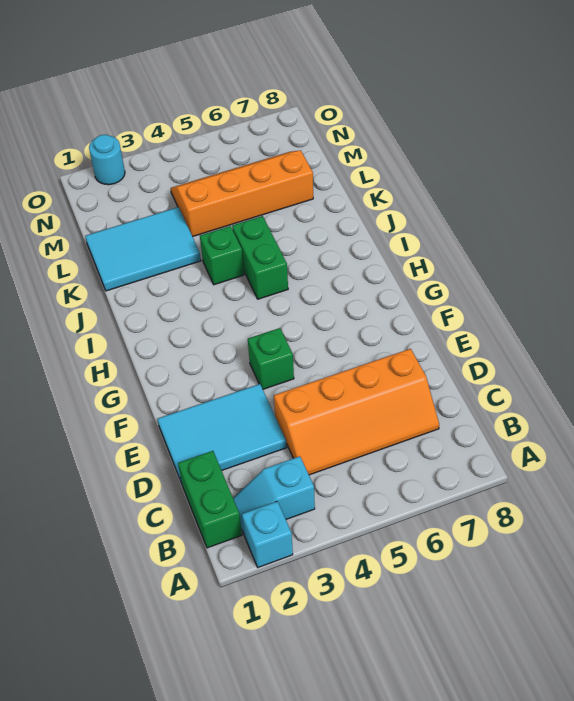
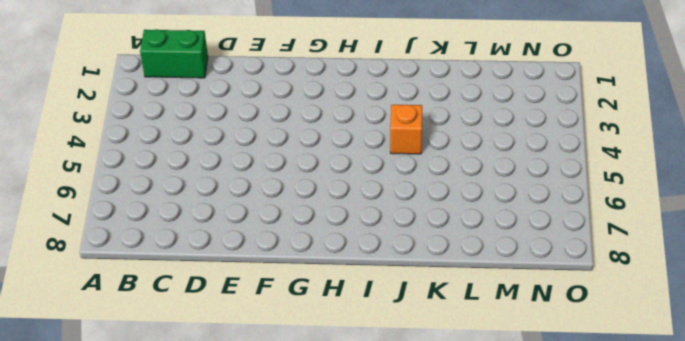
orange 1x1 brick [390,105,422,154] -> green 1x1 brick [200,226,244,285]
none -> cyan 1x1 brick [242,501,293,567]
none -> cyan 1x2 slope [233,456,315,534]

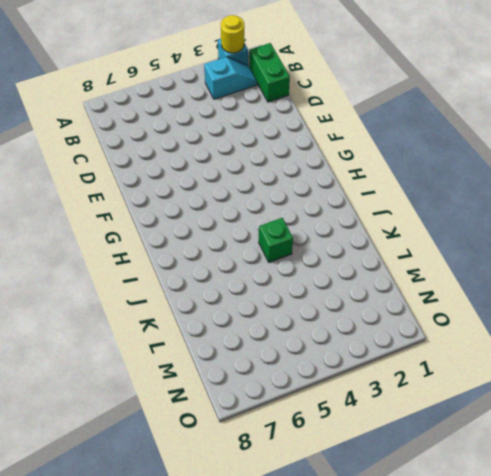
yellow 1x1 round brick [221,15,244,53] -> none
none -> orange 2x4 slope [274,349,439,475]
none -> cyan 2x3 tile [158,384,287,482]

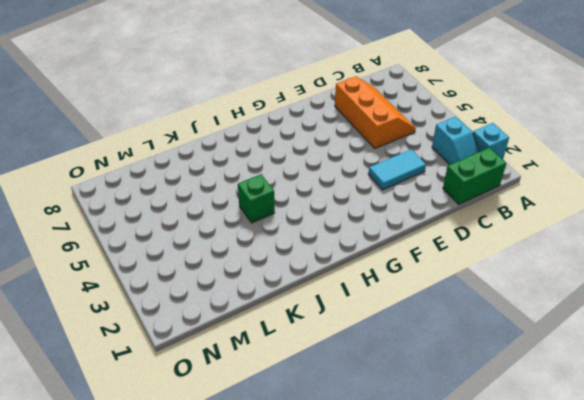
orange 2x3 slope [335,76,416,148] -> orange 2x4 slope [274,349,439,475]
cyan 1x2 tile [368,149,426,190] -> cyan 2x3 tile [158,384,287,482]
none -> green 1x1 brick [248,328,294,389]
none -> green 1x2 brick [232,216,288,299]

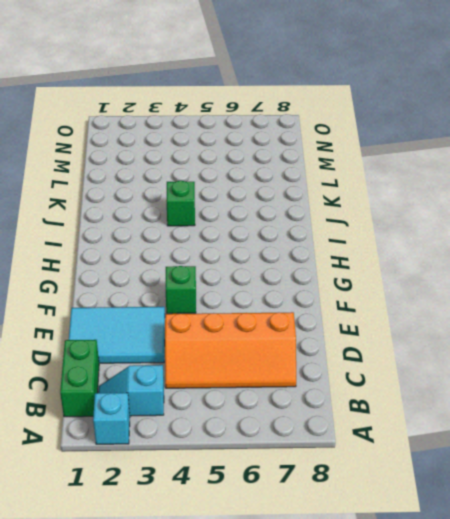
none -> green 1x2 brick [232,216,288,299]
none -> cyan 2x3 tile [85,207,201,291]

